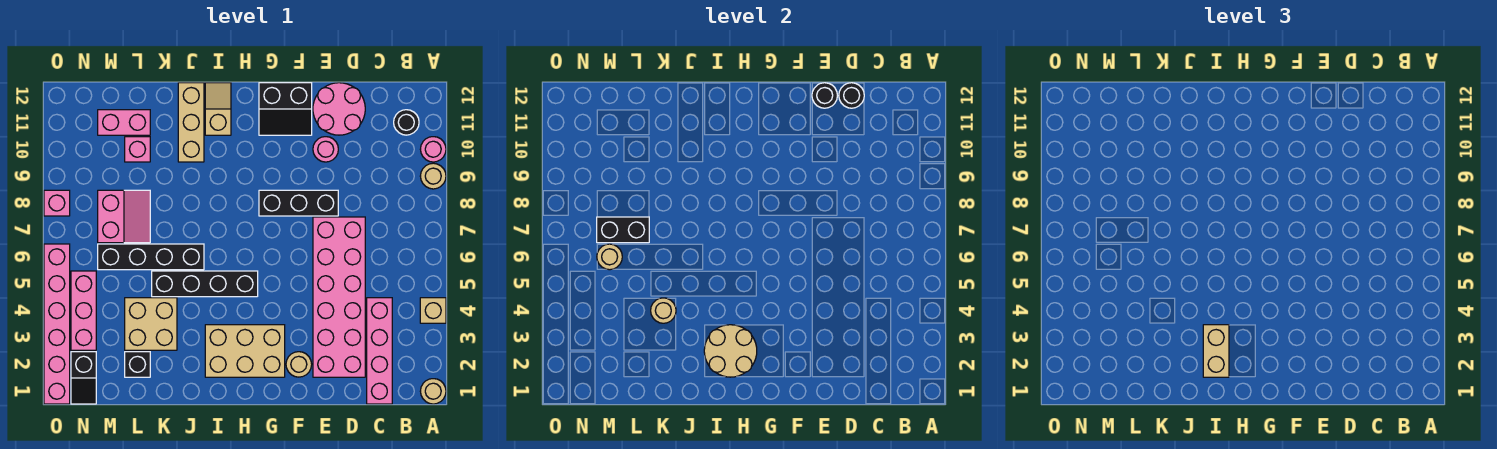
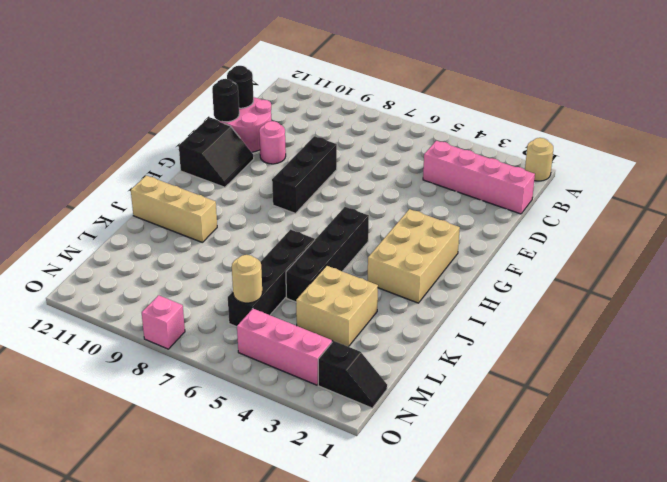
none -> tan 1x1 brick [420,298,446,323]
none -> tan 1x1 round brick [420,163,446,189]
none -> pink 1x1 round brick [420,137,446,162]
none -> black 1x1 round brick [394,110,419,135]

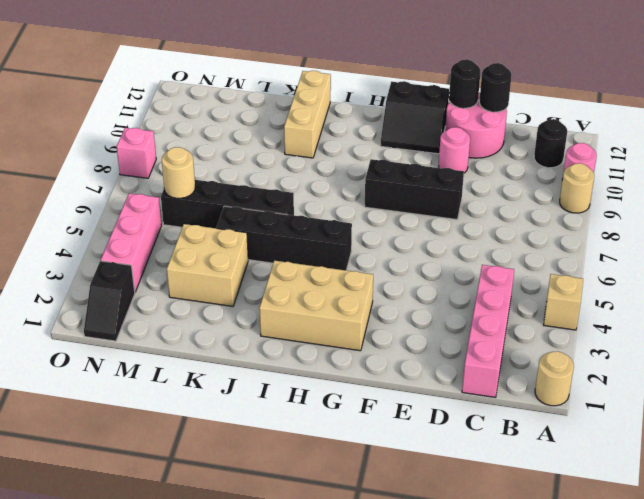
none -> pink 2x6 brick [313,217,365,377]
none -> tan 1x1 round brick [286,352,312,377]
none -> tan 1x2 slope [205,83,231,135]
none -> black 1x1 brick [125,352,150,377]

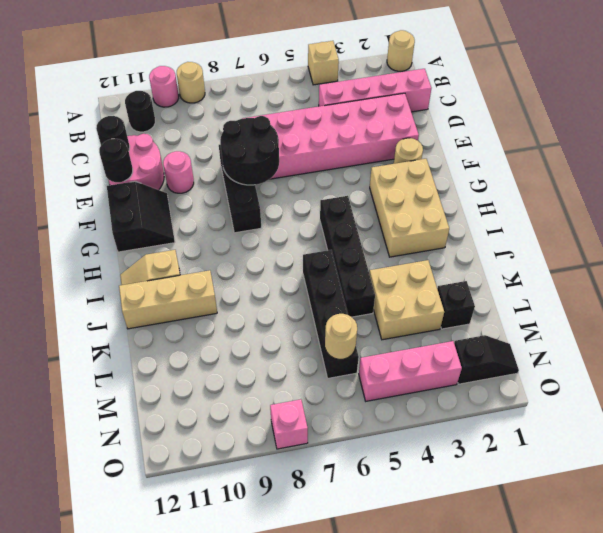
black 2x2 round brick [220,116,279,185] -> none
none -> pink 2x2 slope [98,190,150,243]
none -> pink 1x1 brick [125,137,150,162]
none -> pink 1x2 brick [98,110,150,135]
none -> pink 1x6 brick [44,244,70,404]

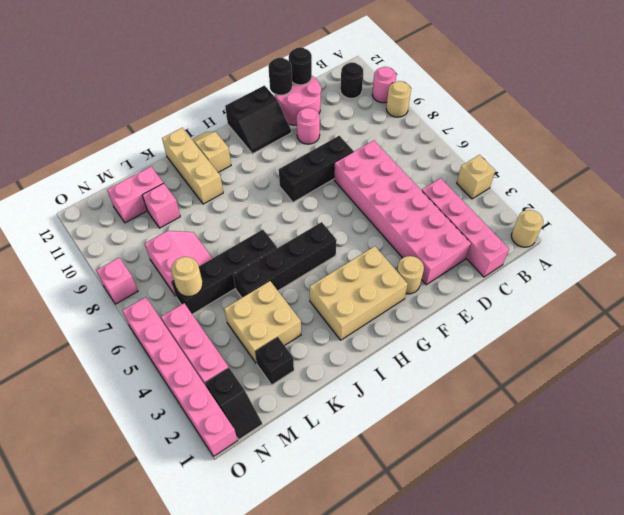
none -> tan 2x2 round brick [704,325,757,377]
none -> tan 1x1 round brick [651,298,676,323]
none -> black 1x2 brick [597,217,649,243]
none -> tan 1x2 brick [1203,325,1229,377]

